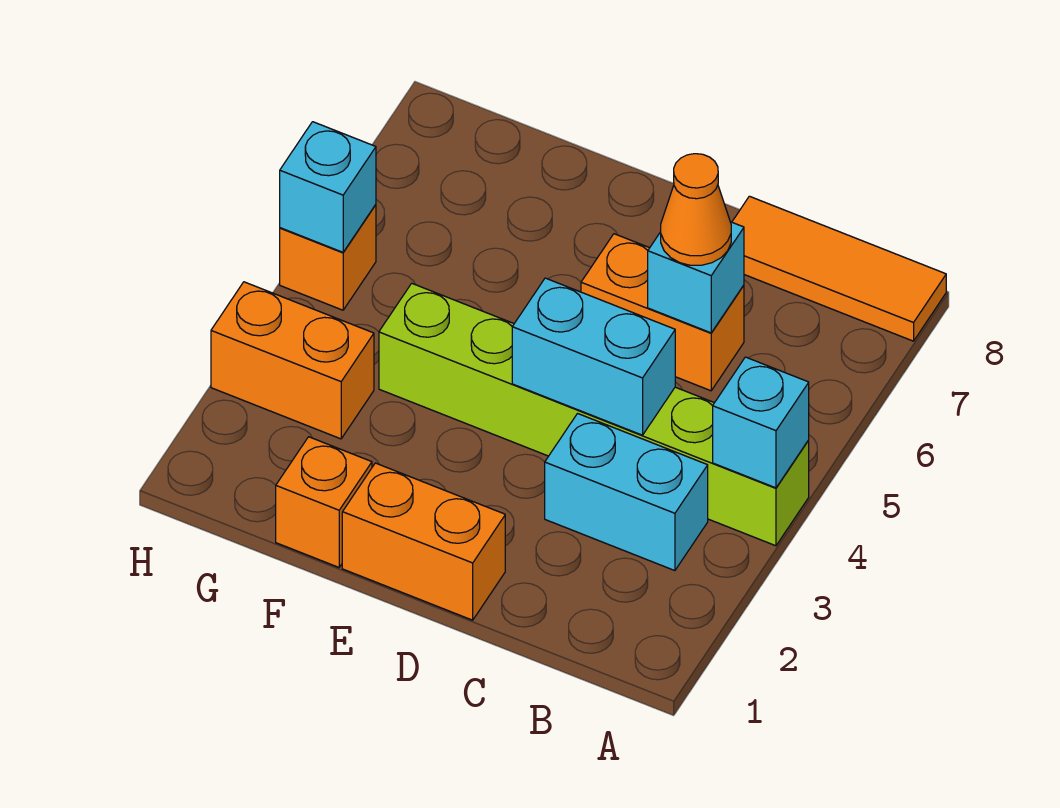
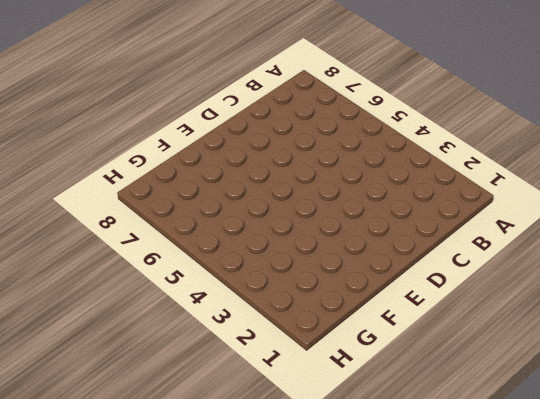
none -> lime 1x6 brick [379,283,809,546]
none -> orange 1x3 tile [732,196,946,341]
none -> cyan 1x2 brick [545,414,708,571]

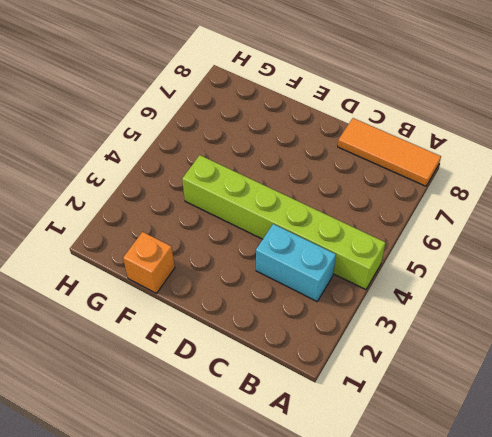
none -> orange 1x2 brick [581,234,744,391]
none -> orange 1x2 brick [342,463,505,620]
none -> orange 1x2 brick [211,282,374,439]

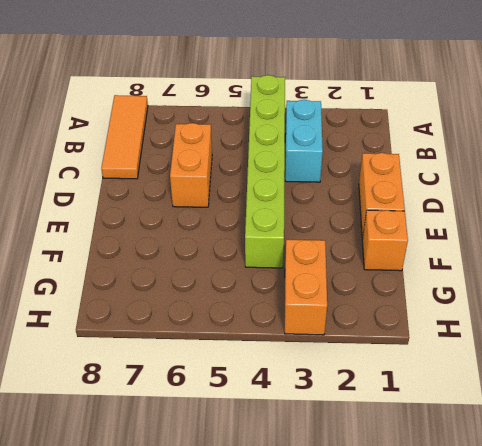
none -> orange 1x1 brick [280,205,376,310]
none -> cyan 1x1 brick [713,357,809,488]
none -> cyan 1x2 brick [512,278,675,435]

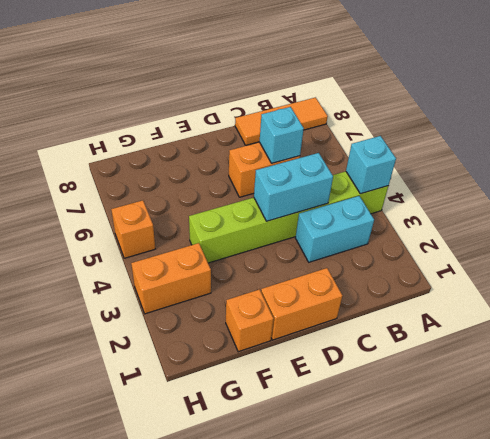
none -> cyan 1x1 brick [280,122,376,252]
none -> orange 1x1 cone [661,154,731,265]

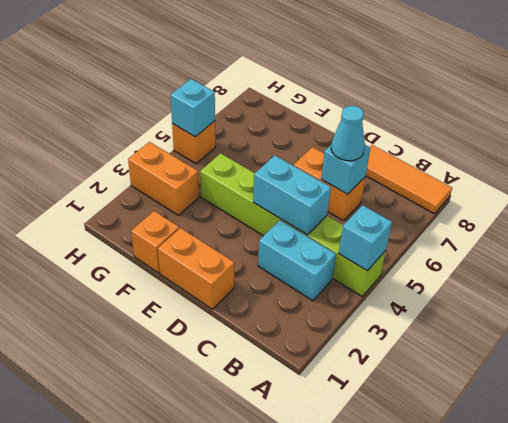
cyan 1x1 cone [331,106,365,161] -> orange 1x1 cone [661,154,731,265]

